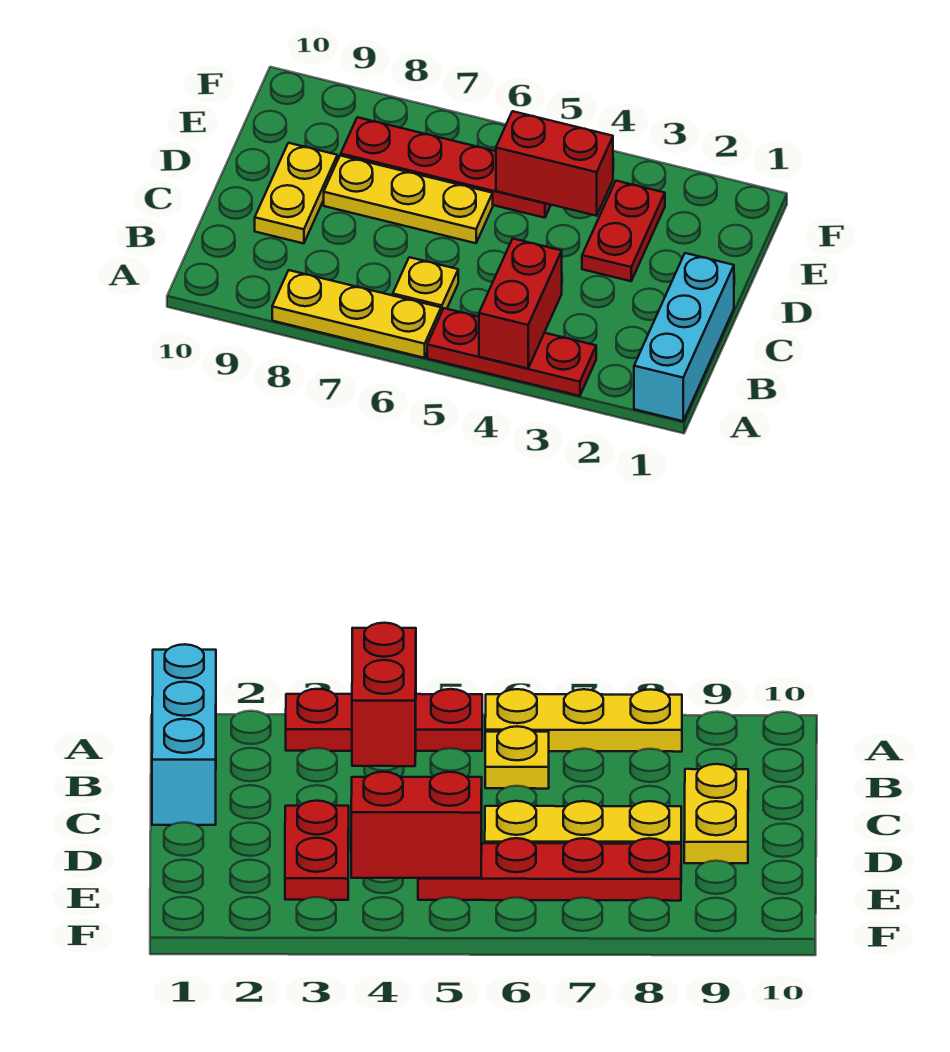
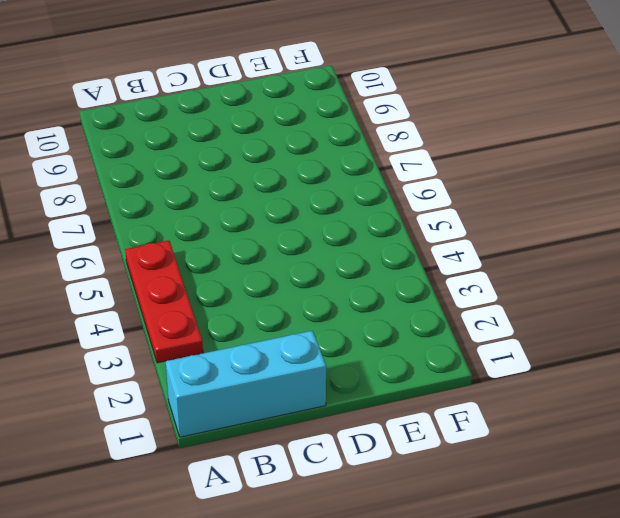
none -> yellow 1x3 plate [272,270,441,358]
none -> yellow 1x1 plate [393,257,458,313]

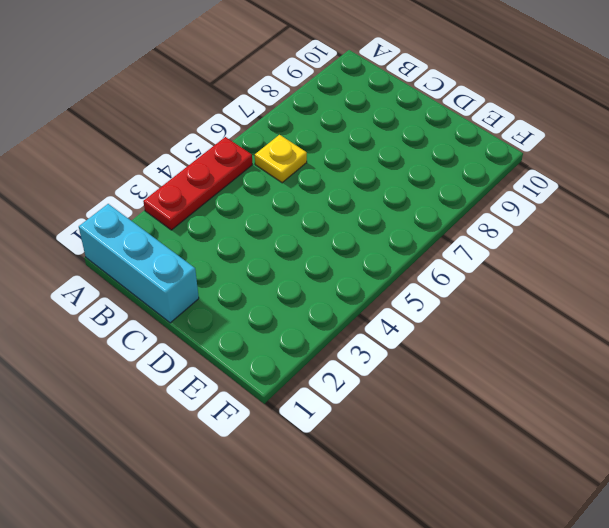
none -> yellow 1x3 plate [272,270,441,358]
none -> yellow 1x2 plate [255,143,337,244]

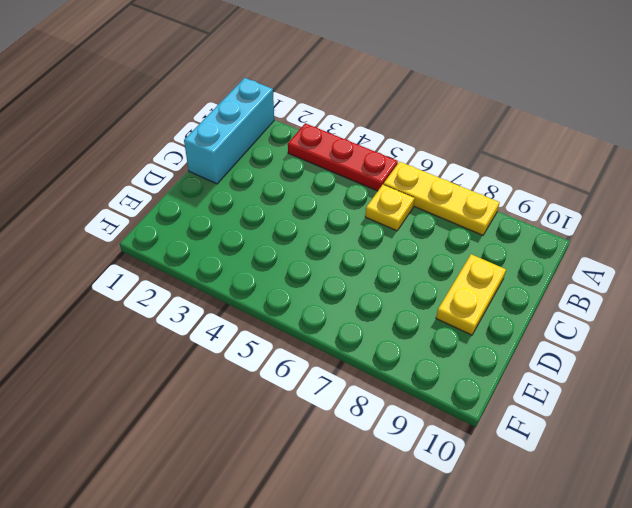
none -> red 1x2 plate [582,181,665,281]
none -> yellow 1x3 plate [324,155,493,243]

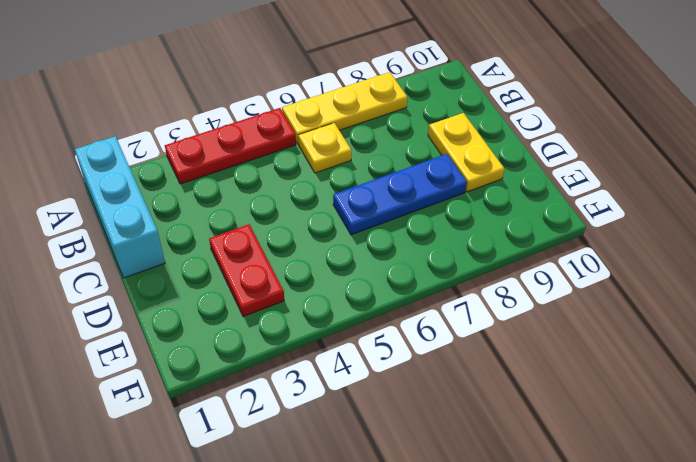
blue 1x3 plate [333,154,467,235] -> yellow 1x3 plate [324,155,493,243]
none -> red 1x4 plate [341,117,551,218]
none -> red 1x2 brick [479,239,562,369]

